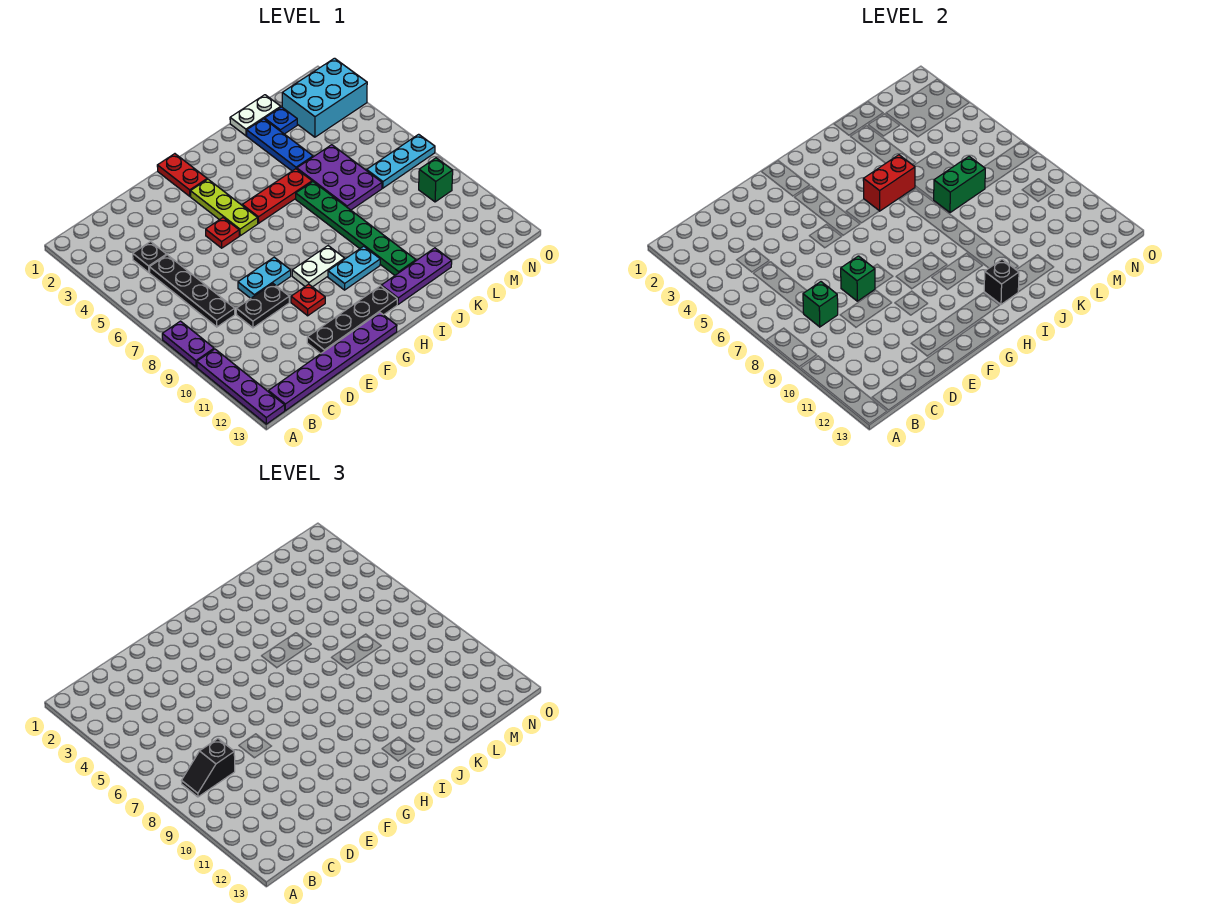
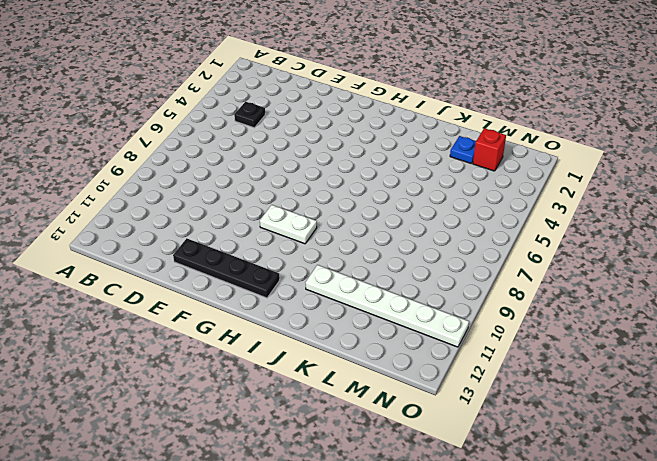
white 1x6 plate [306,265,469,347] -> green 1x6 plate [296,182,416,275]
red 1x1 brick [473,128,506,171] -> cyan 2x3 brick [282,58,367,137]
none -> purple 1x2 plate [162,321,214,367]
none -> purple 1x4 plate [197,349,285,424]
none -> purple 1x6 plate [269,312,397,411]
none -> black 1x4 plate [149,255,235,327]

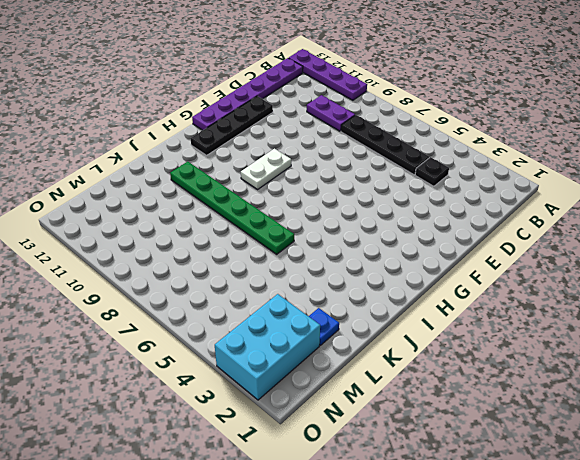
purple 1x2 plate [307,95,355,131] -> purple 1x2 plate moved to [162,321,214,367]
none -> black 1x2 plate [236,284,289,328]
none -> cyan 1x2 plate [238,257,291,298]
none -> red 1x1 plate [206,218,239,248]
none -> red 1x1 plate [291,284,325,316]

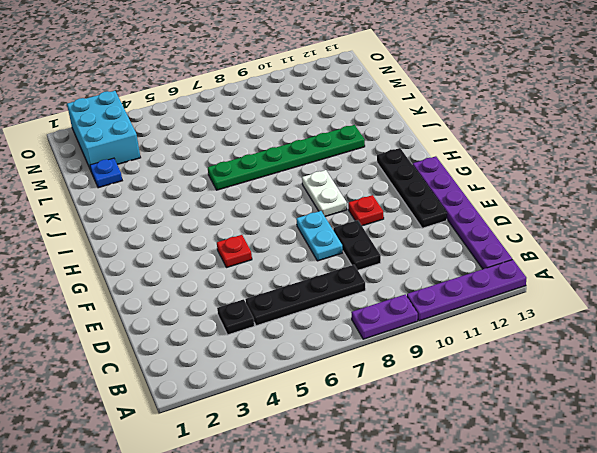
none -> red 1x2 plate [157,154,207,196]
none -> lime 1x3 plate [191,179,258,236]
none -> red 1x3 plate [242,169,312,223]
none -> cyan 1x2 plate [328,246,380,290]

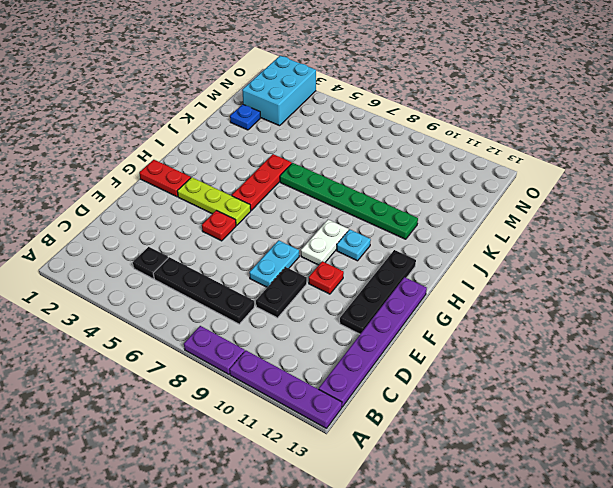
cyan 1x1 plate [337,229,371,261] -> cyan 1x2 plate [328,246,380,290]
none -> purple 1x3 plate [381,248,452,304]
none -> white 1x2 plate [230,95,281,136]
none -> blue 1x3 plate [247,119,313,171]
none -> purple 2x3 plate [297,145,382,210]

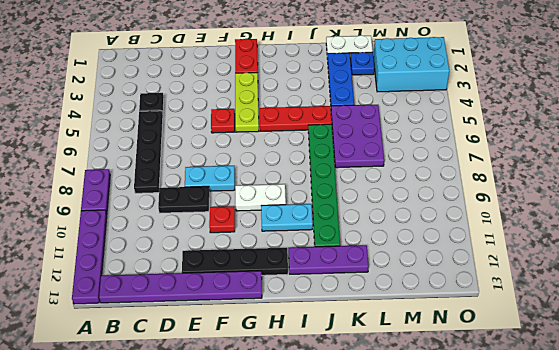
none -> cyan 1x3 plate [367,134,435,188]
none -> green 1x1 brick [419,158,453,202]
none -> green 1x1 brick [803,282,838,327]
none -> green 1x1 brick [841,256,875,301]

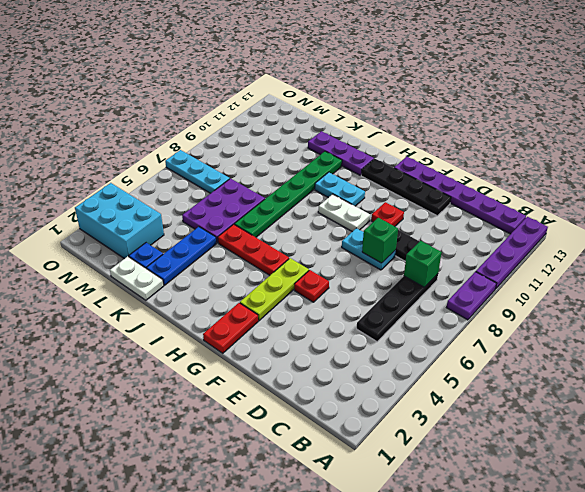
none -> black 1x1 plate [133,242,167,272]
none -> green 1x1 brick [419,158,453,202]
none -> red 1x2 brick [863,155,915,211]
none -> black 1x1 brick [984,259,1019,304]

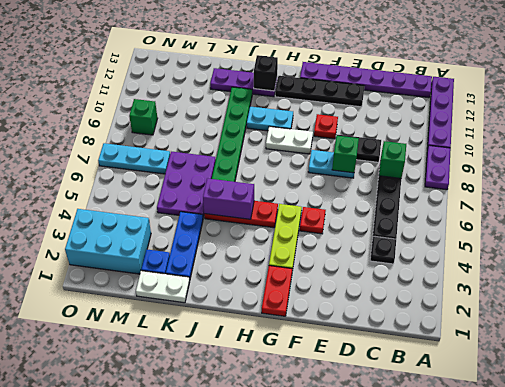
purple 1x2 brick [203,178,254,219] -> red 1x2 brick [863,155,915,211]
none -> green 1x2 brick [934,157,985,213]
none -> black 1x2 slope [182,739,235,797]

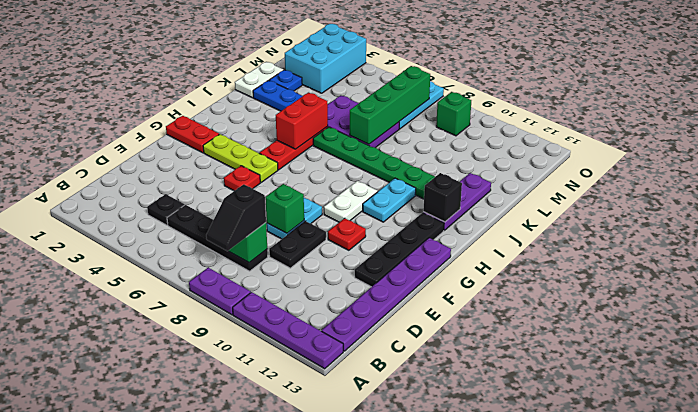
green 1x4 brick [350,66,430,144] -> green 1x2 brick [934,157,985,213]

